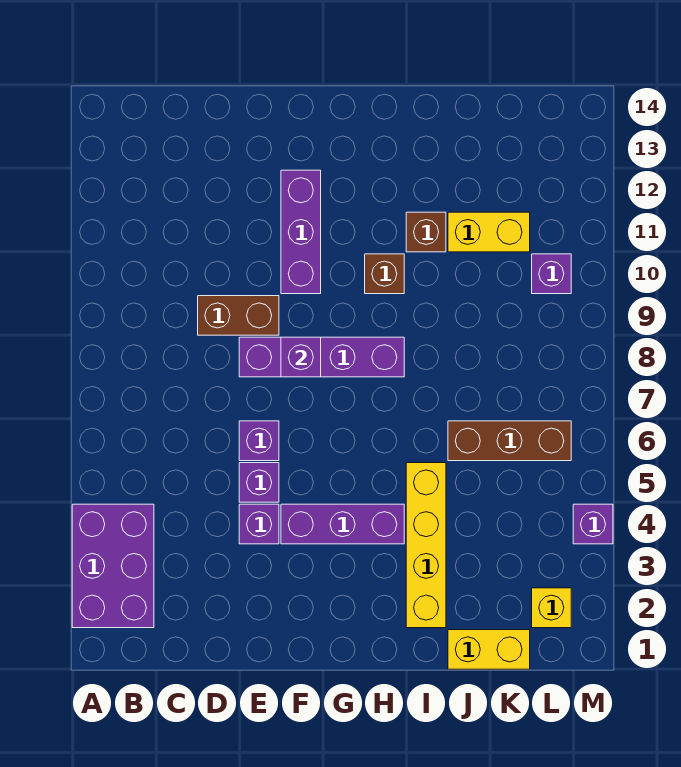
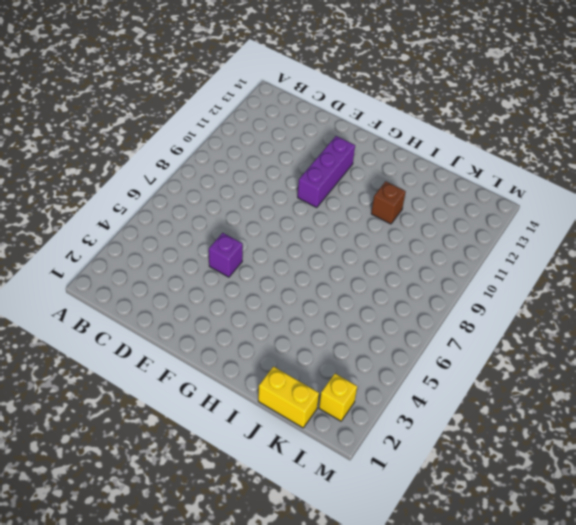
none -> purple 2x3 brick [72,504,154,628]
none -> brown 1x2 brick [198,296,279,335]
none -> purple 1x1 brick [239,504,279,544]

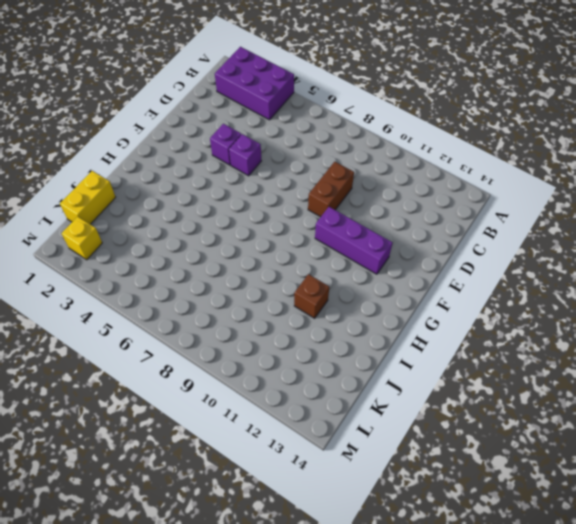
none -> purple 1x1 brick [239,421,279,461]
none -> purple 1x4 brick [239,337,404,377]
none -> purple 1x3 brick [281,504,404,544]

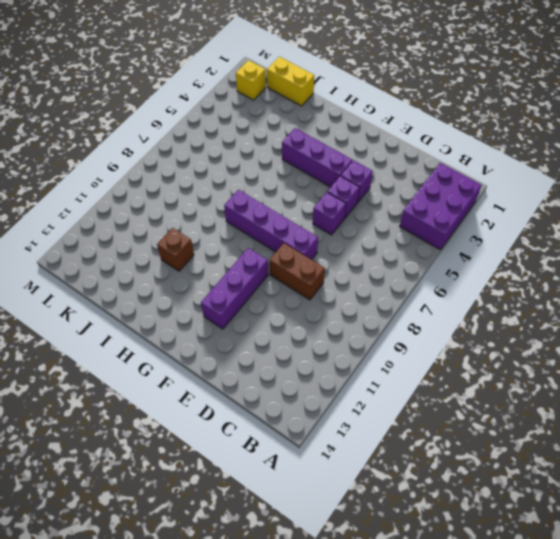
none -> brown 1x1 brick [365,254,404,294]
none -> yellow 1x4 brick [406,463,446,628]
none -> brown 1x3 brick [448,421,571,461]

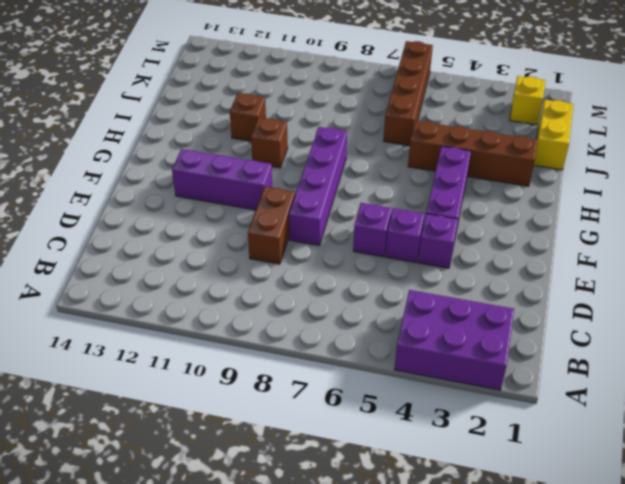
brown 1x4 brick [408,121,537,186] -> yellow 1x4 brick [406,463,446,628]
brown 1x4 brick [384,41,433,146] -> brown 1x3 brick [448,421,571,461]
none -> yellow 1x2 brick [448,212,530,252]
none -> purple 1x1 brick [532,254,571,294]
none -> purple 1x1 brick [573,504,613,544]

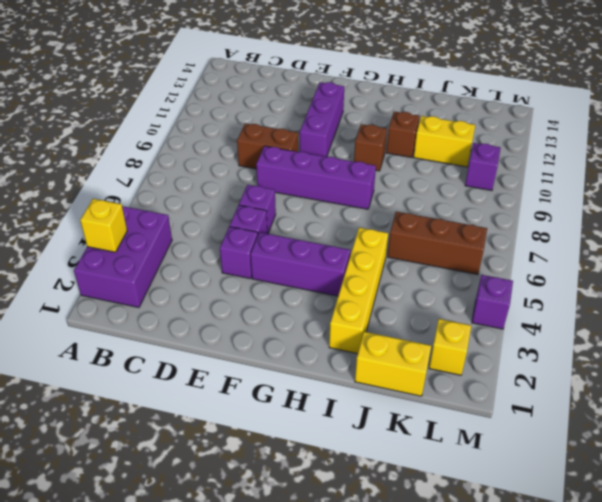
yellow 1x1 brick [80,199,127,252] -> none
none -> purple 1x1 brick [281,337,321,377]

